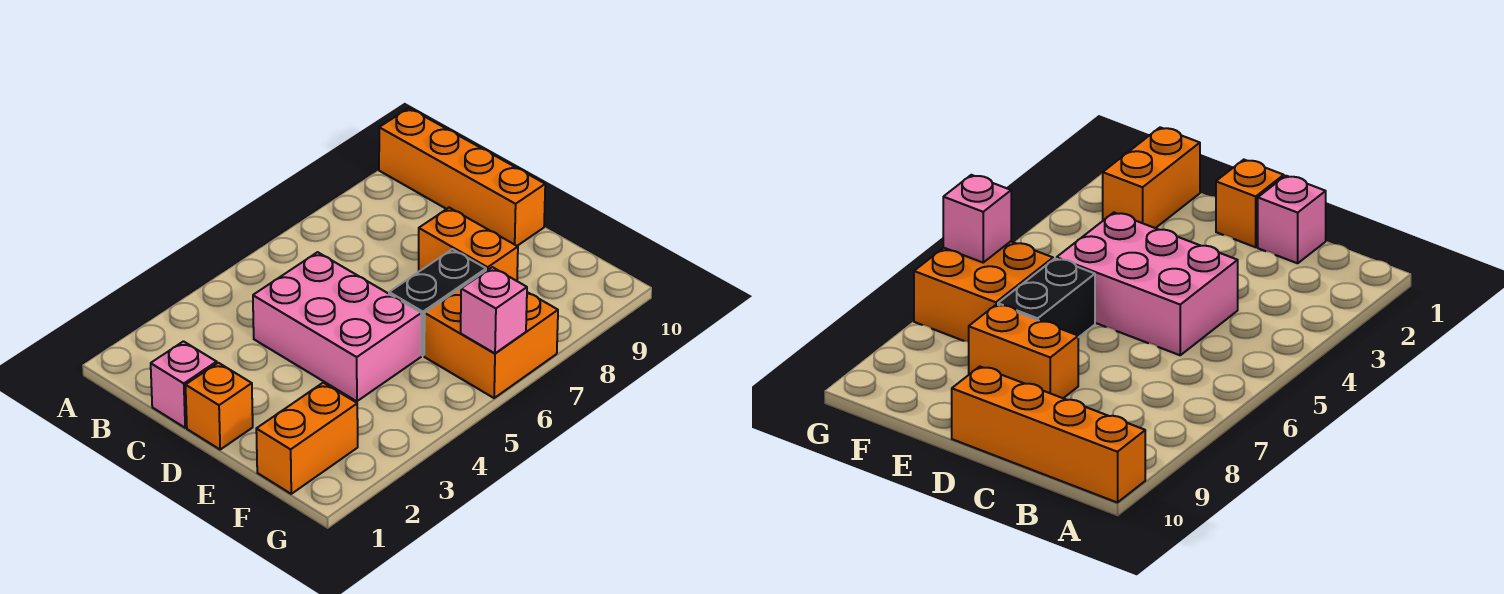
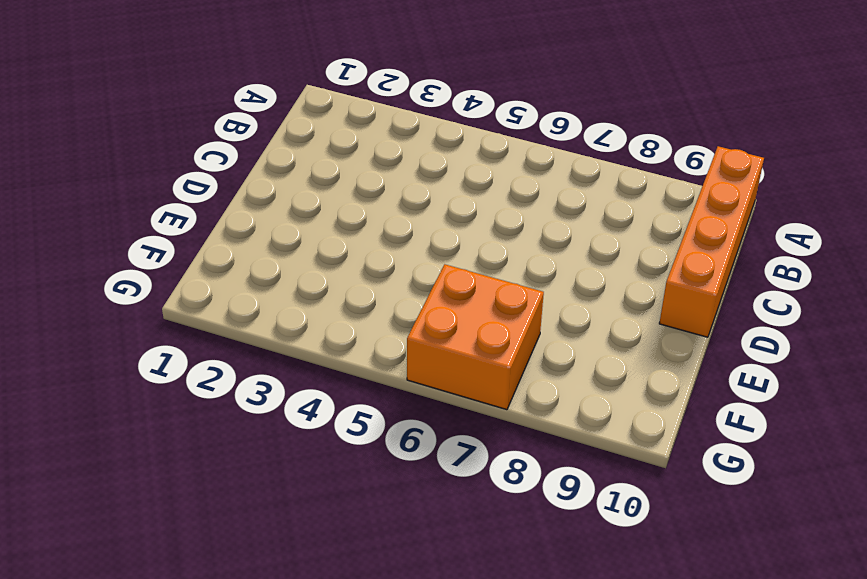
none -> pink 1x1 brick [151,341,217,428]
none -> pink 2x3 brick [253,252,421,401]

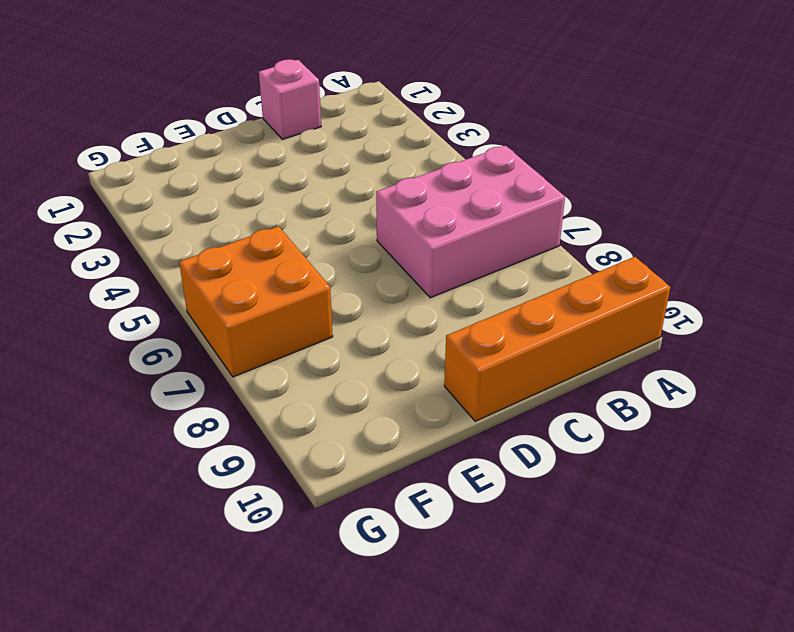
pink 2x3 brick [376,146,565,298] -> pink 2x3 brick moved to [253,252,421,401]
none -> orange 1x1 brick [186,363,253,449]
none -> orange 1x2 brick [419,208,518,281]

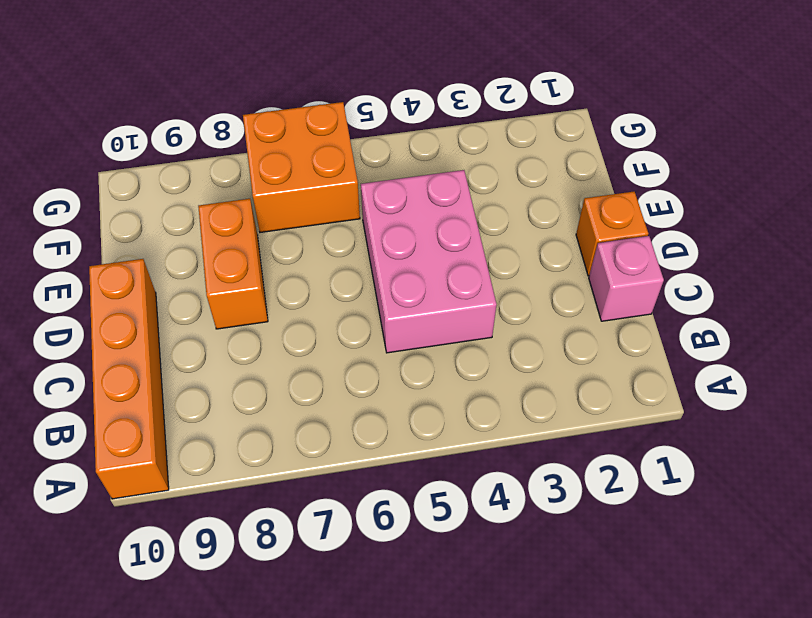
none -> black 1x2 brick [389,249,486,356]
none -> orange 1x2 brick [256,383,358,494]

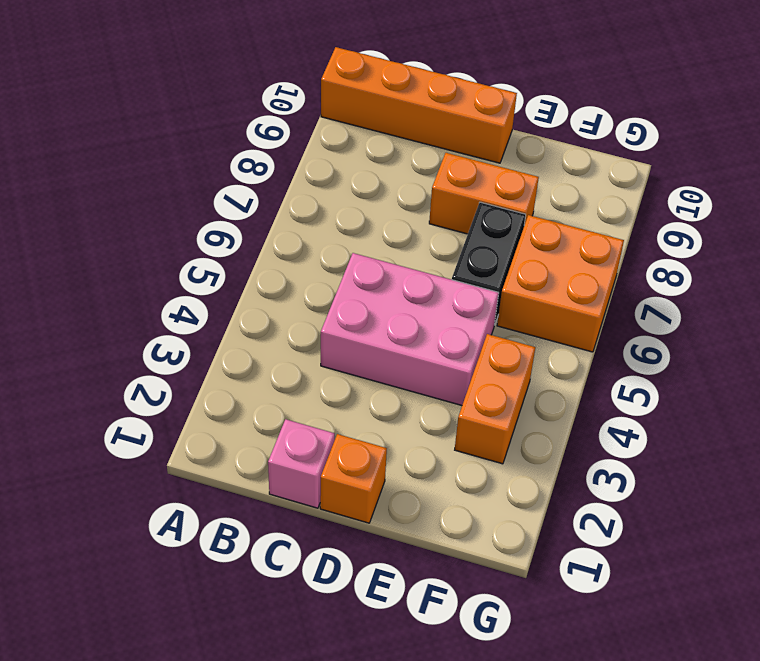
orange 1x2 brick [455,334,535,464] -> orange 1x2 brick moved to [256,383,358,494]
none -> pink 1x1 brick [461,267,527,353]

